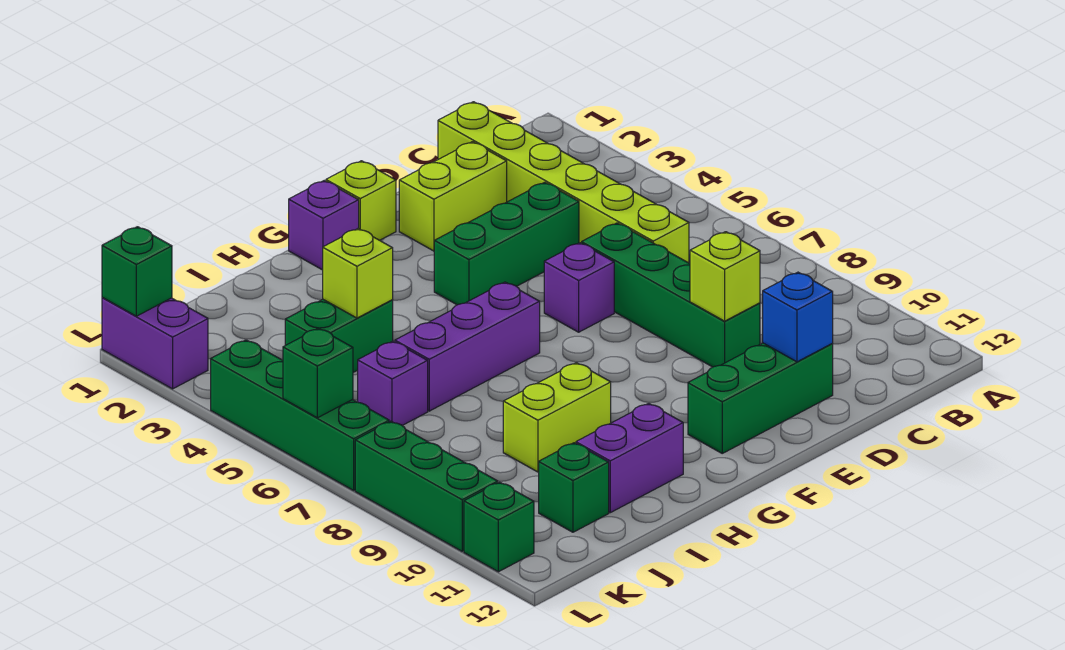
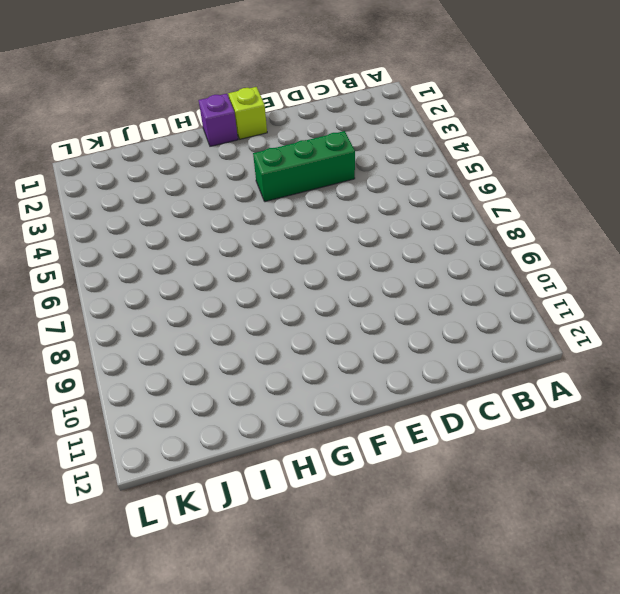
none -> lime 1x6 brick [438,102,689,263]
none -> lime 1x2 brick [399,142,507,251]
none -> green 1x4 brick [582,223,760,367]

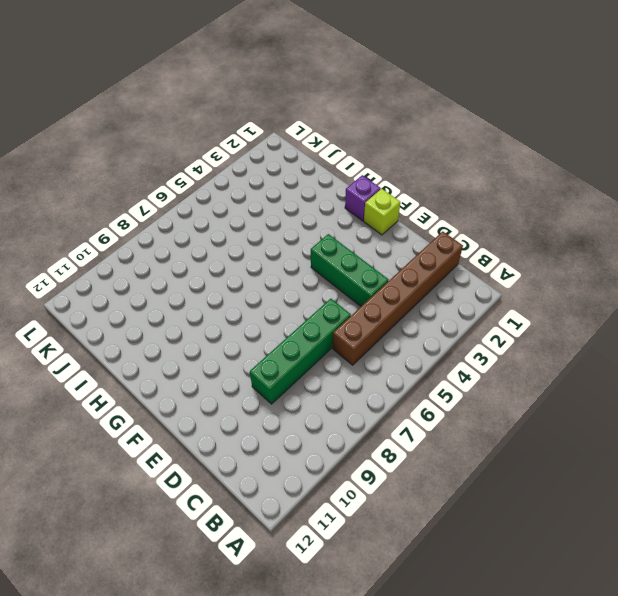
brown 1x6 brick [333,231,463,365] -> lime 1x6 brick [438,102,689,263]
none -> lime 1x2 brick [399,142,507,251]
none -> green 1x3 brick [688,343,833,453]
none -> purple 1x1 brick [544,243,614,332]

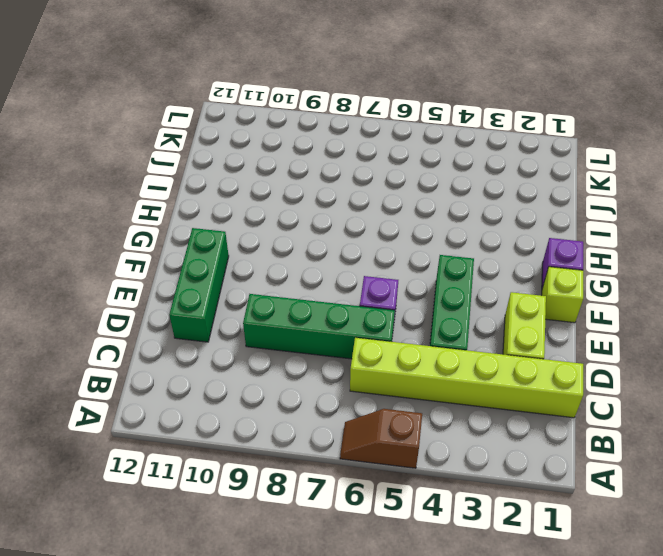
brown 1x2 slope [340,409,422,468] -> none
none -> purple 1x3 brick [395,282,540,411]
none -> lime 1x2 brick [503,363,611,472]
none -> purple 1x2 brick [576,403,683,513]

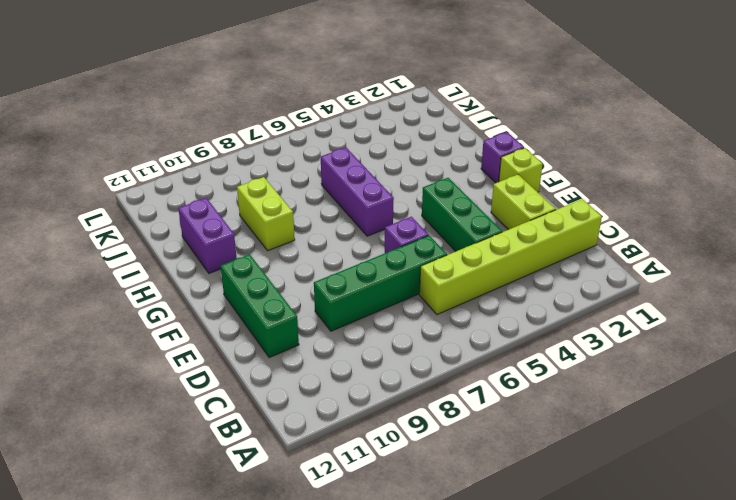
none -> green 1x2 brick [285,299,393,372]
none -> purple 1x1 brick [358,341,428,425]
none -> green 1x1 brick [539,443,609,532]

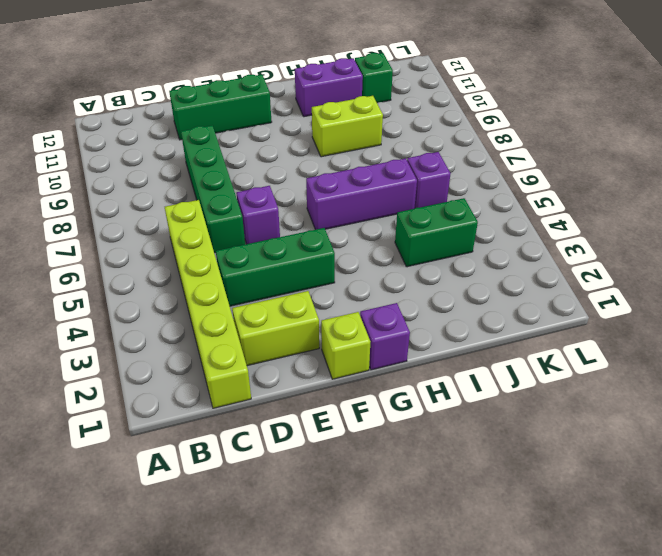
none -> purple 1x2 brick [102,298,208,389]
none -> green 1x4 brick [211,340,389,490]
none -> green 1x3 brick [355,421,498,551]

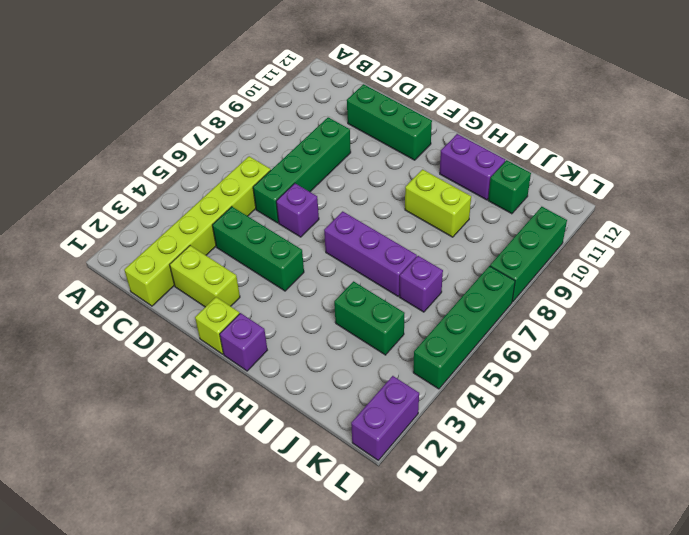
none -> green 1x1 brick [464,482,534,572]
none -> lime 1x1 brick [690,232,760,321]
none -> blue 1x1 brick [763,272,833,362]

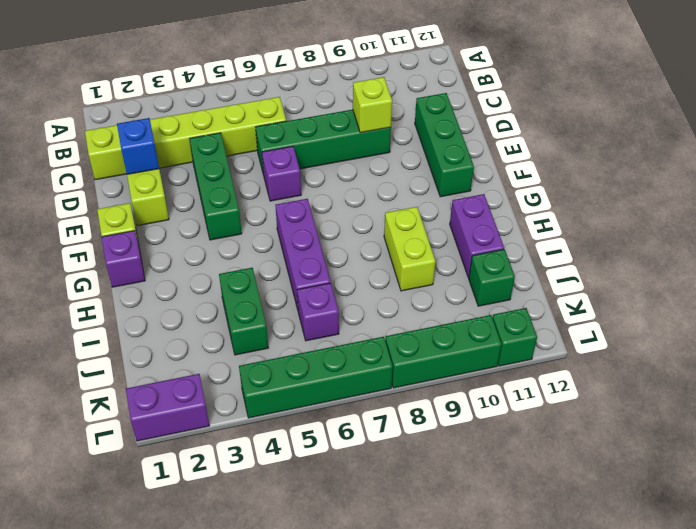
blue 1x1 brick [117,118,159,174] -> blue 1x1 brick moved to [763,272,833,362]
none -> lime 1x1 brick [323,228,393,318]
none -> green 1x1 brick [102,227,172,316]
none -> green 1x1 brick [283,328,353,418]

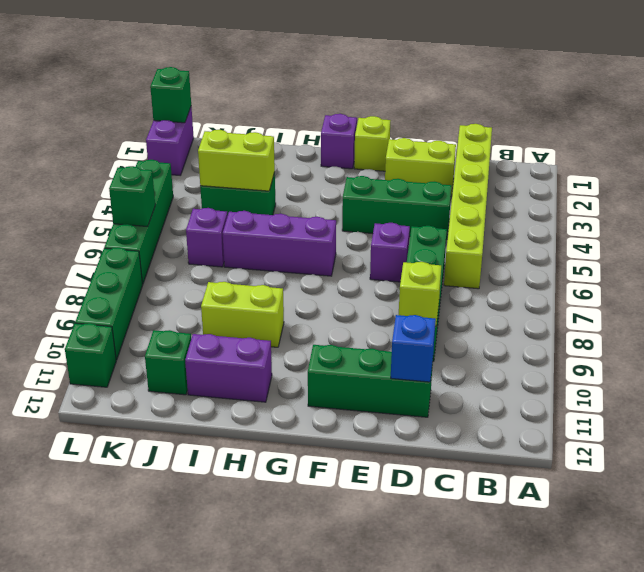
lime 1x2 brick [198,130,275,191] -> lime 1x1 brick [323,228,393,318]

